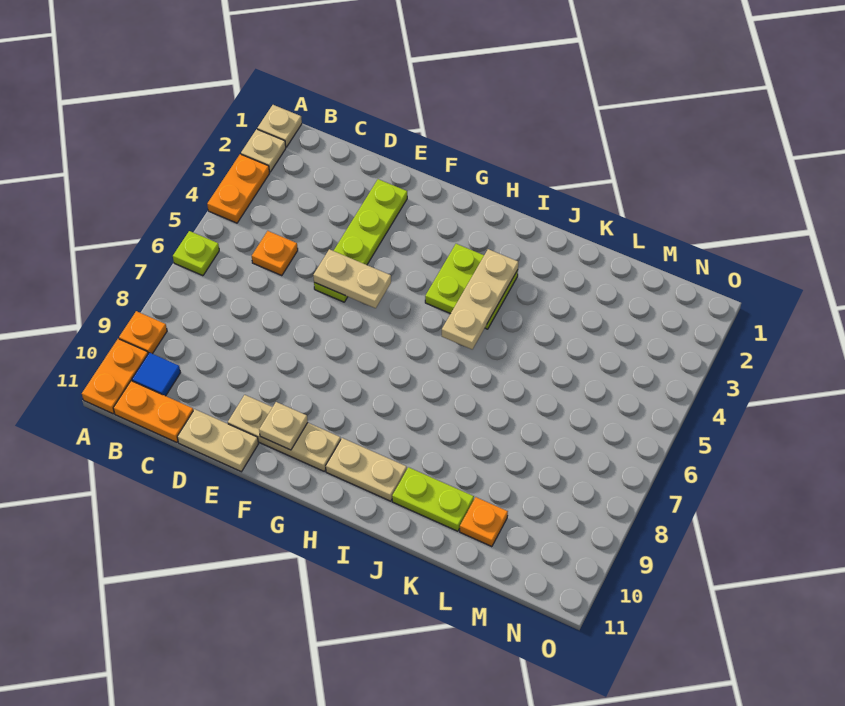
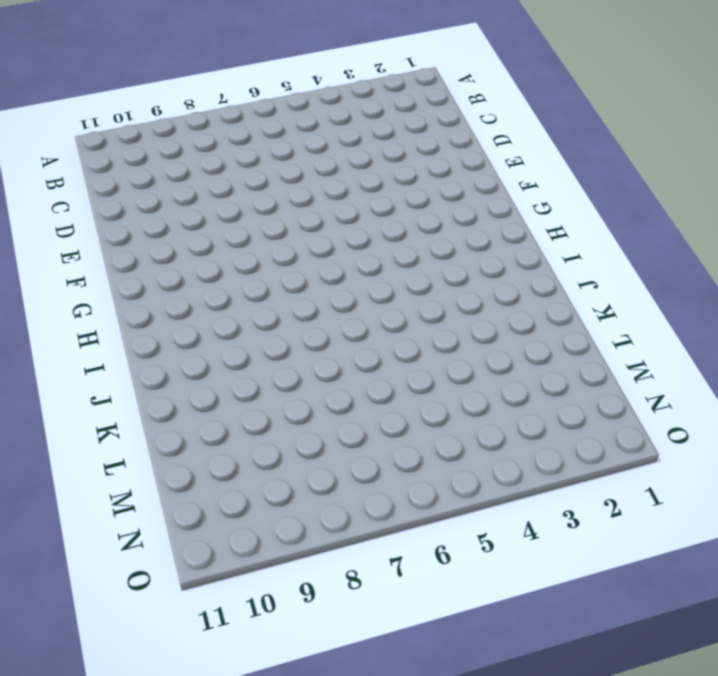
none -> tan 1x1 plate [257,105,302,147]
none -> tan 1x1 plate [241,129,286,172]
none -> orange 1x2 plate [207,154,270,223]

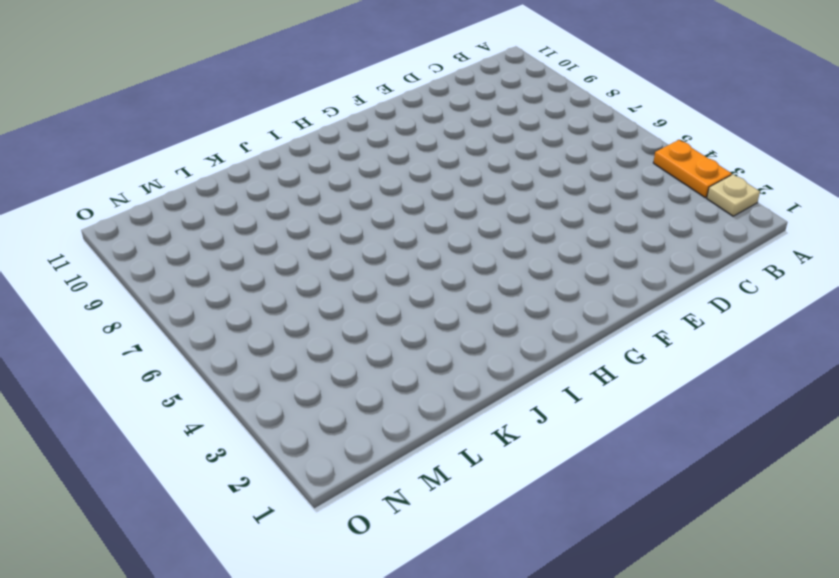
none -> tan 1x1 plate [257,105,302,147]
none -> lime 1x1 plate [173,231,219,276]
none -> orange 1x1 plate [119,311,167,354]

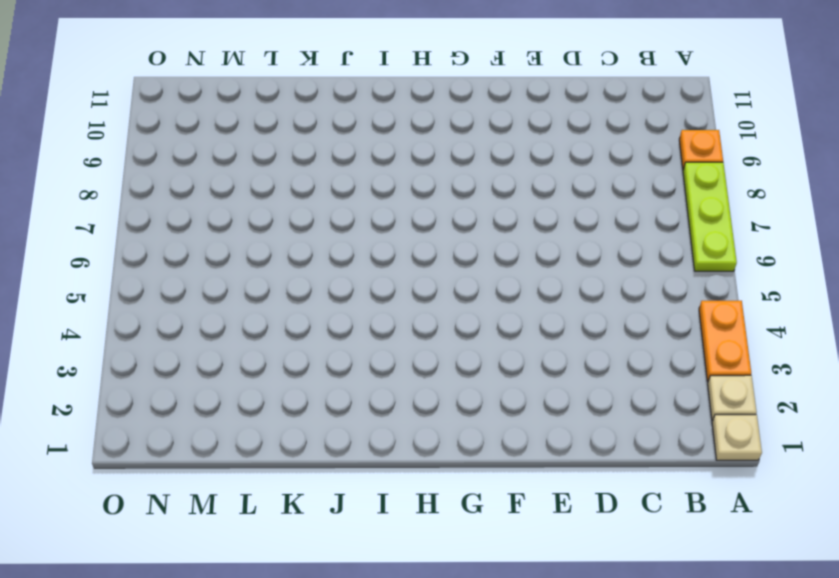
lime 1x3 plate [683,162,737,271] -> lime 1x1 plate [173,231,219,276]
none -> orange 1x2 plate [82,339,148,414]
none -> blue 1x1 tile [132,353,181,396]
none -> orange 1x2 plate [113,381,193,442]

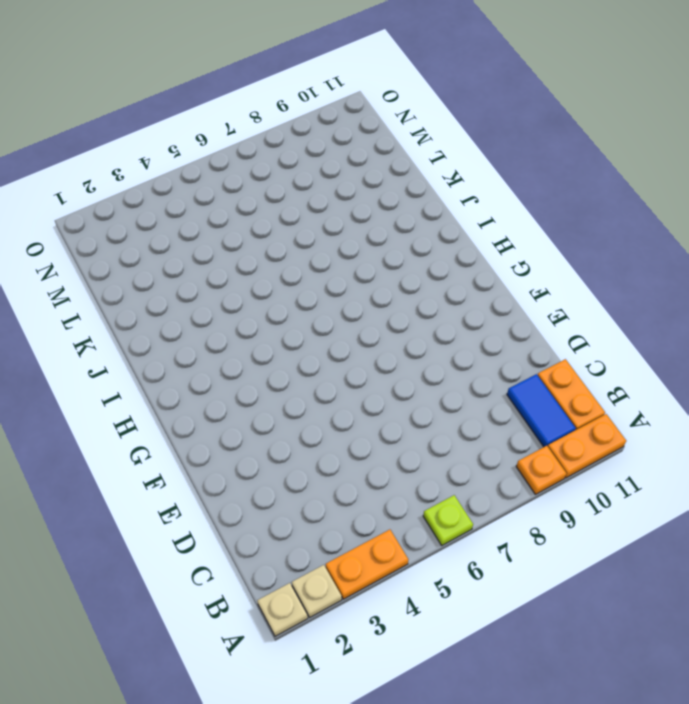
blue 1x2 tile [507,374,576,447] -> blue 1x1 tile [132,353,181,396]
none -> orange 1x1 plate [252,231,298,276]
none -> tan 1x2 plate [177,409,258,472]
none -> lime 1x4 plate [314,179,407,302]

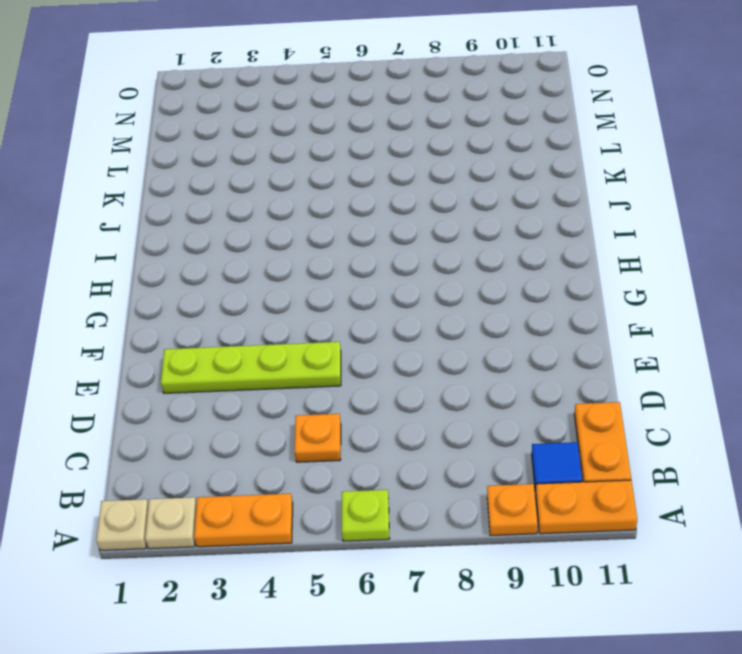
none -> tan 1x2 plate [177,409,258,472]
none -> tan 1x3 plate [228,395,341,472]
none -> lime 2x2 plate [425,244,518,329]

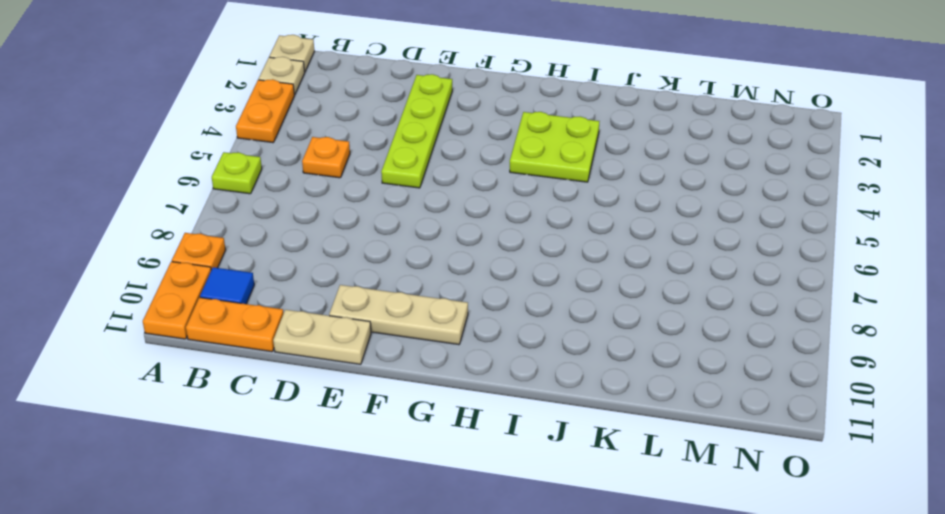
none -> tan 1x2 plate [326,438,407,501]
none -> lime 1x2 plate [392,467,474,531]
none -> orange 1x1 plate [460,497,508,547]

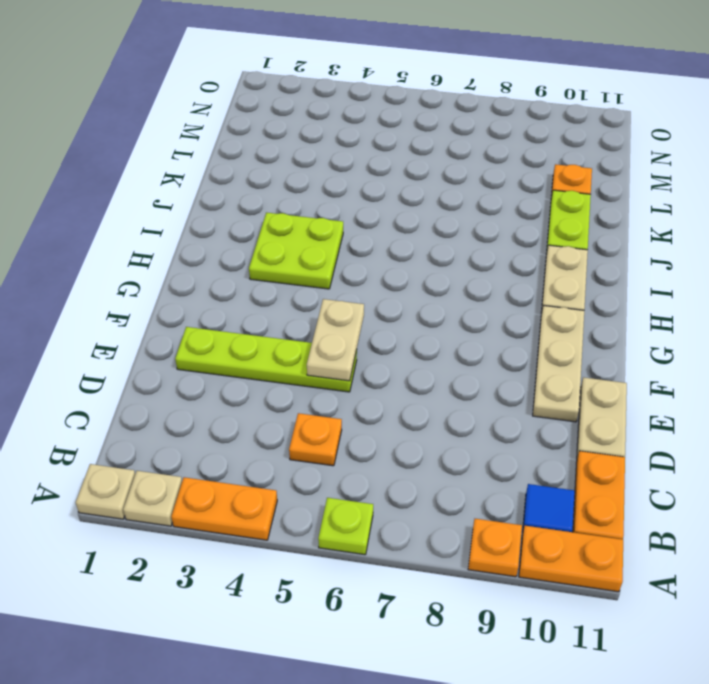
none -> tan 1x1 plate [259,402,308,450]
none -> tan 1x3 plate [442,249,518,349]

